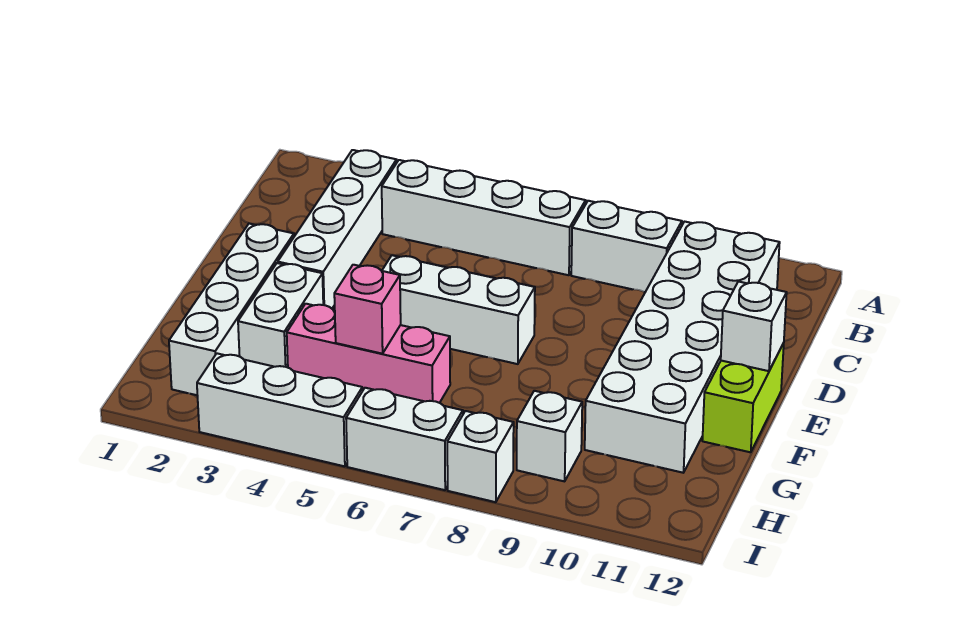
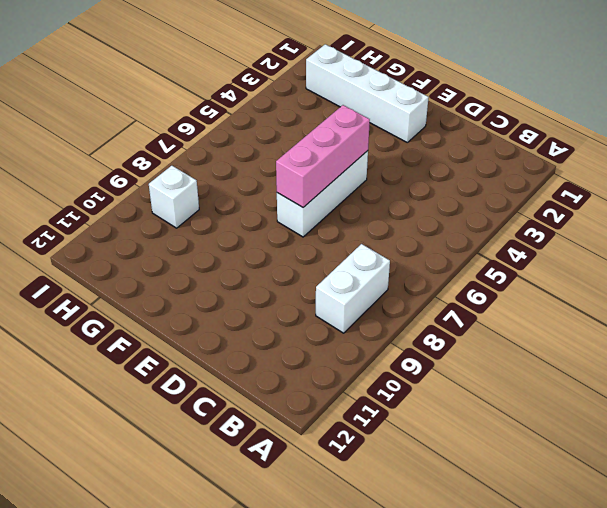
pink 1x3 brick [276,105,370,207] -> pink 1x3 brick moved to [287,304,450,403]
none -> white 1x4 brick [278,150,397,308]
none -> white 1x4 brick [382,160,586,275]
none -> white 2x6 brick [585,222,780,473]

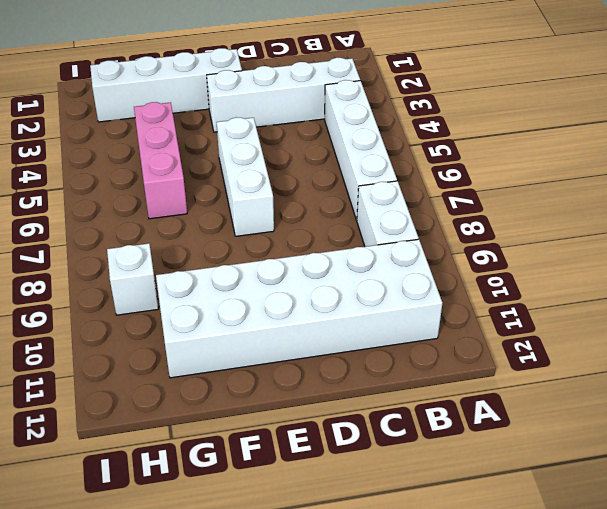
none -> lime 1x2 brick [702,343,784,452]
none -> white 1x2 brick [238,263,323,368]
none -> white 1x3 brick [197,353,362,466]

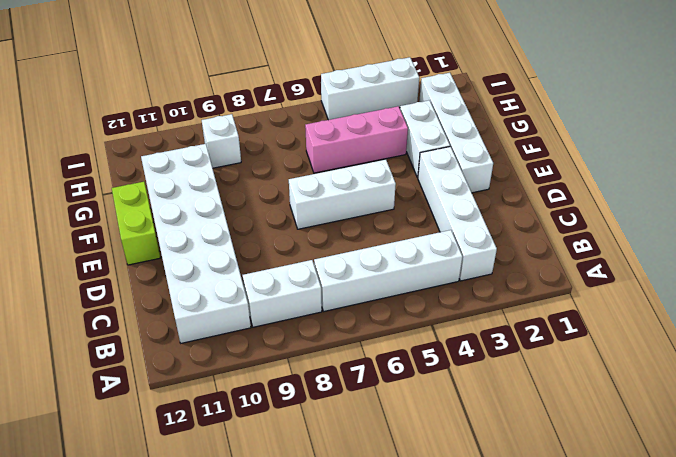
none -> white 1x2 brick [346,388,463,490]
none -> white 1x1 brick [447,411,514,502]
none -> white 1x1 brick [721,281,787,371]

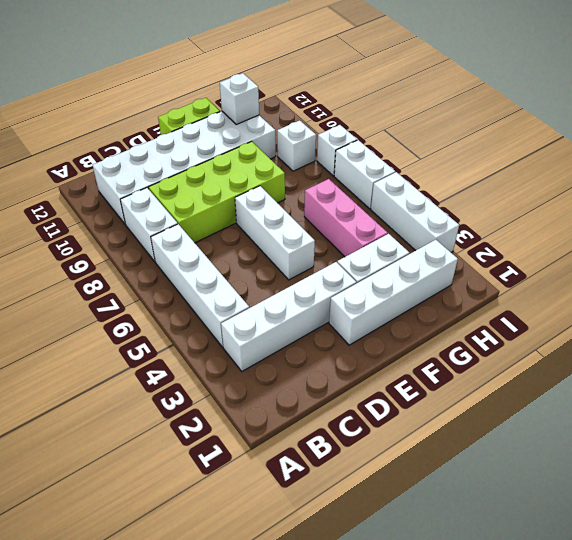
lime 2x4 brick [149,141,285,243] -> none
white 1x1 brick [220,73,259,124] -> white 1x1 brick moved to [721,281,787,371]
none -> pink 1x1 brick [334,265,401,354]

